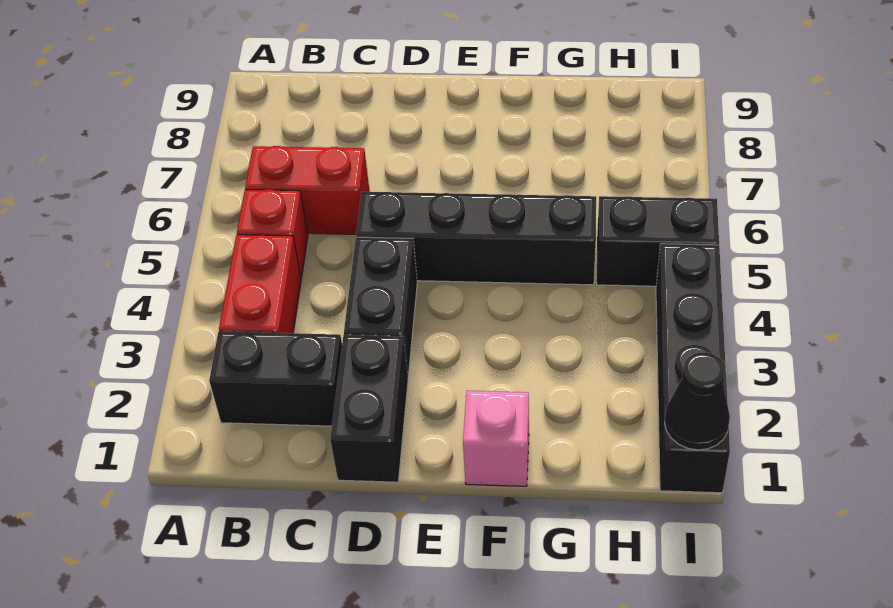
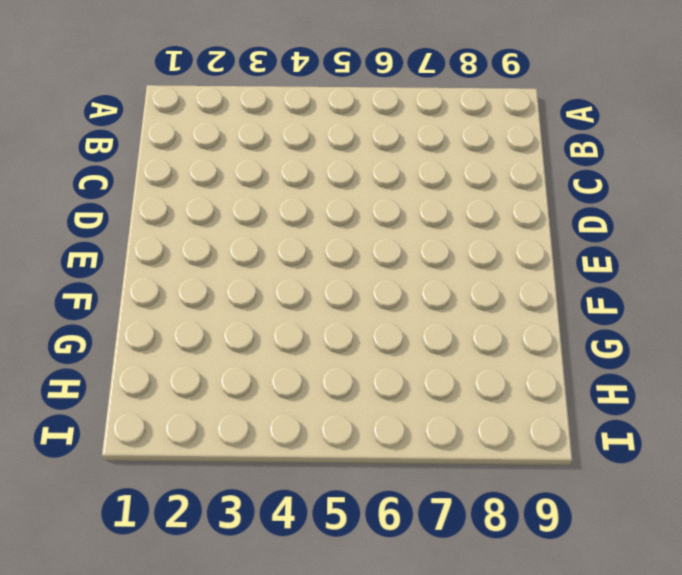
none -> black 1x2 brick [209,331,342,426]
none -> red 1x2 brick [219,235,301,333]

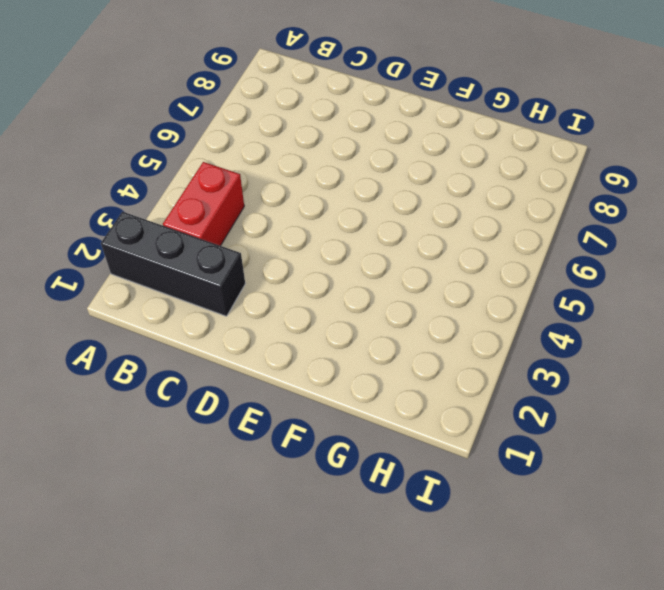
black 1x3 brick [101,212,245,316] -> black 1x2 brick [209,331,342,426]
none -> red 1x1 brick [237,189,308,278]
none -> red 1x2 brick [245,146,370,234]

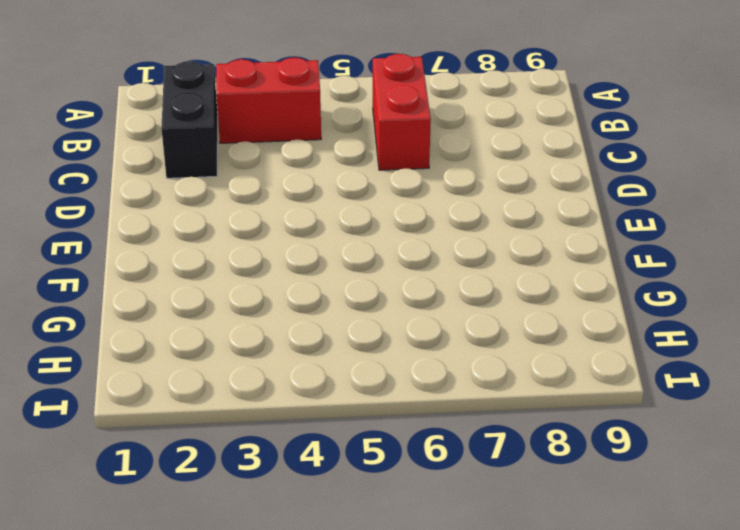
none -> red 1x1 brick [237,189,308,278]
none -> black 1x2 brick [330,335,408,482]

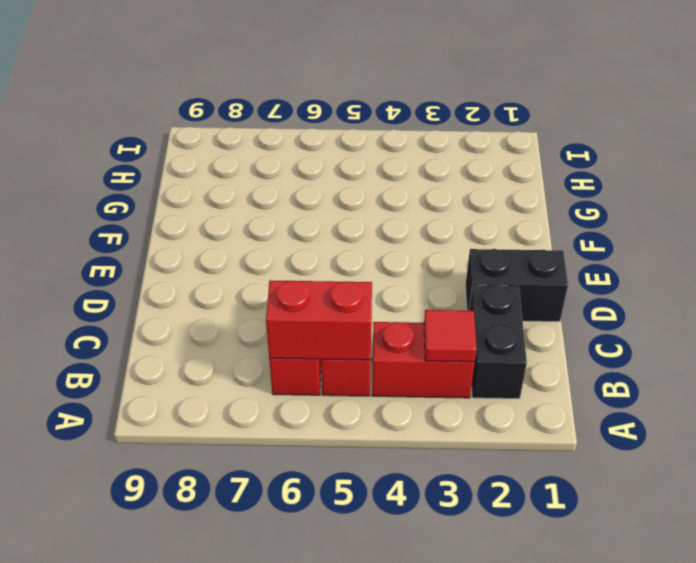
red 1x1 tile [424,310,476,362] -> none
red 1x2 brick [266,280,372,360] -> none
none -> black 1x2 brick [344,237,417,376]
none -> black 1x4 brick [356,192,596,285]

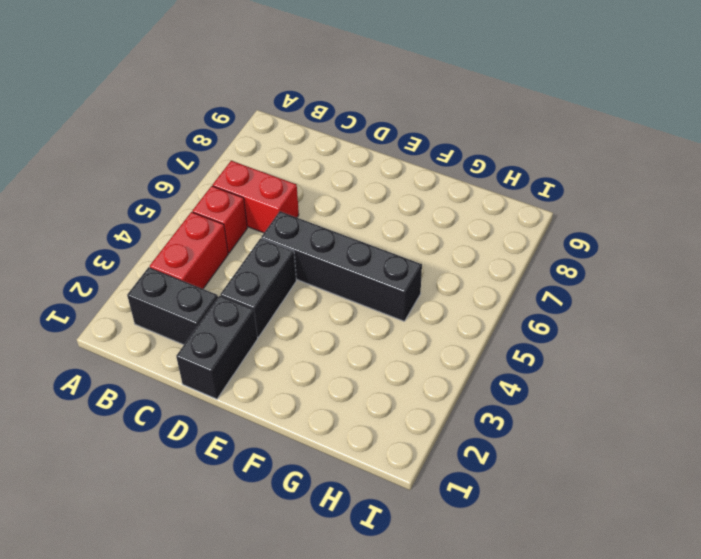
none -> pink 1x1 brick [463,391,529,486]
none -> black 1x2 brick [597,196,719,286]

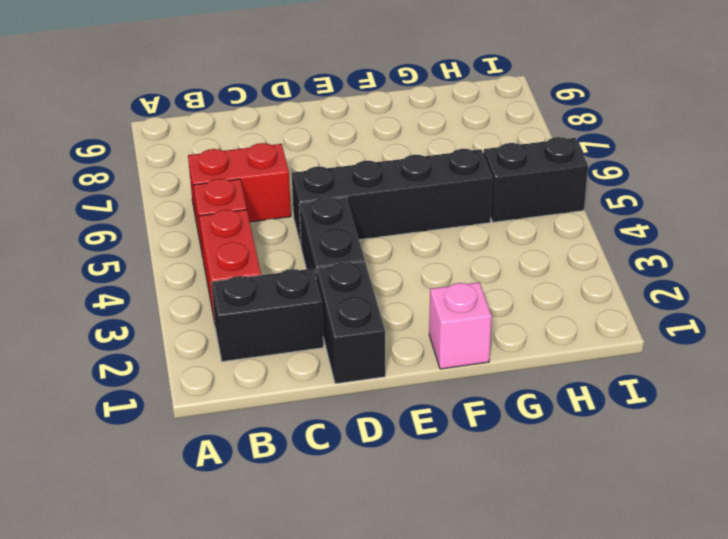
none -> black 1x4 brick [656,244,730,493]
none -> black 1x1 cone [665,352,730,450]

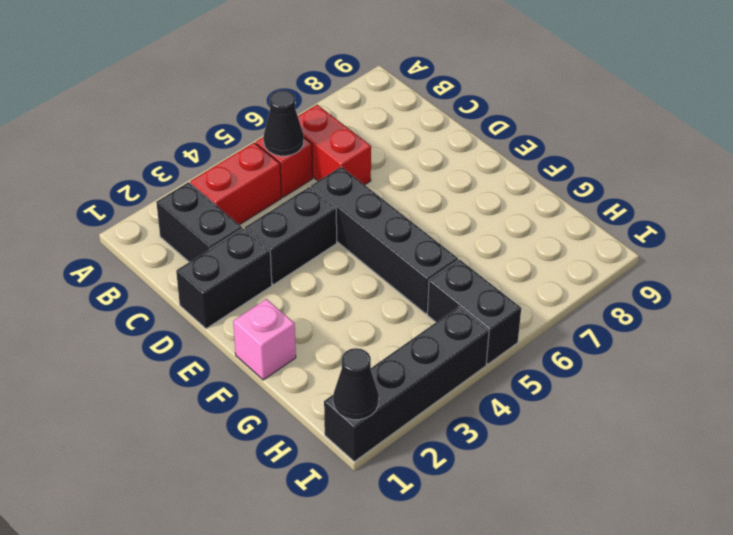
black 1x1 cone [264,90,304,156] -> none

